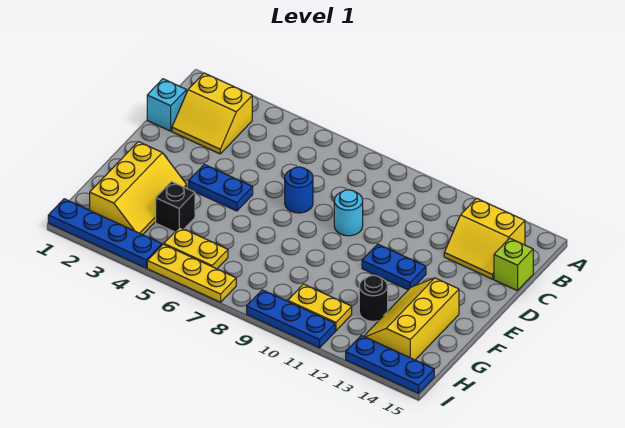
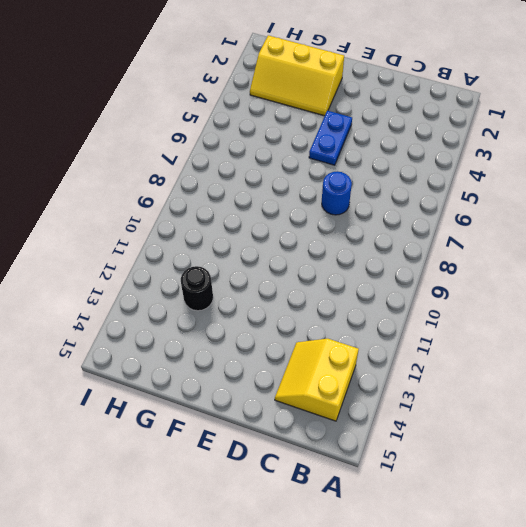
none -> yellow 2x2 slope [172,73,252,154]
none -> cyan 1x1 brick [147,79,186,131]
none -> lime 1x1 brick [494,238,533,291]

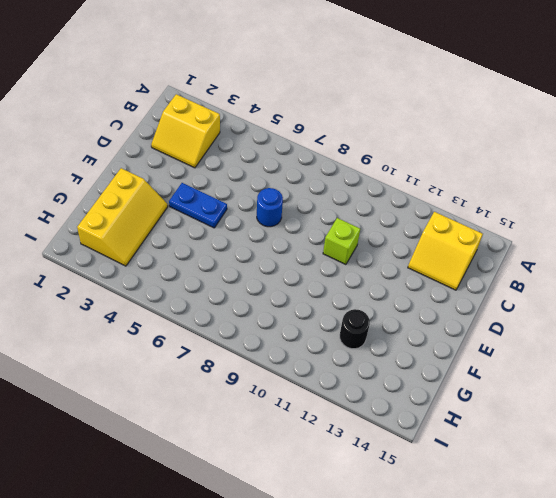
lime 1x1 brick [323,218,360,265] -> lime 1x1 brick moved to [494,238,533,291]
none -> cyan 1x1 brick [147,79,186,131]
none -> cyan 1x1 round brick [334,190,363,236]
none -> blue 1x2 plate [362,244,426,290]

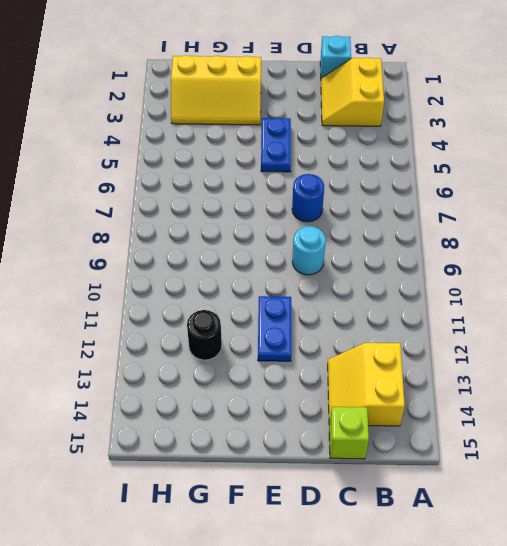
none -> yellow 2x3 slope [364,278,459,360]
none -> black 1x1 brick [156,182,195,232]
none -> yellow 1x2 plate [164,227,228,269]

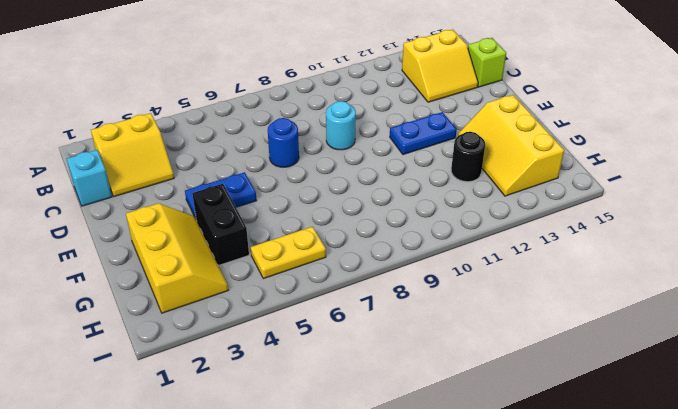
black 1x2 brick [192,184,249,265] -> black 1x1 brick [156,182,195,232]
none -> yellow 1x2 plate [288,284,352,331]
none -> blue 1x4 plate [48,199,162,268]
none -> yellow 1x3 plate [147,244,236,302]

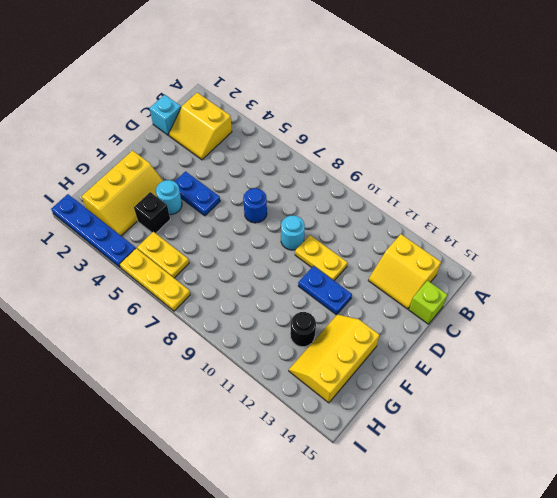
yellow 1x2 plate [295,235,348,281] -> yellow 1x2 plate moved to [288,284,352,331]
cyan 1x1 round brick [156,180,182,215] -> none
none -> blue 1x3 plate [247,290,335,348]
none -> blue 1x3 plate [346,335,434,393]

